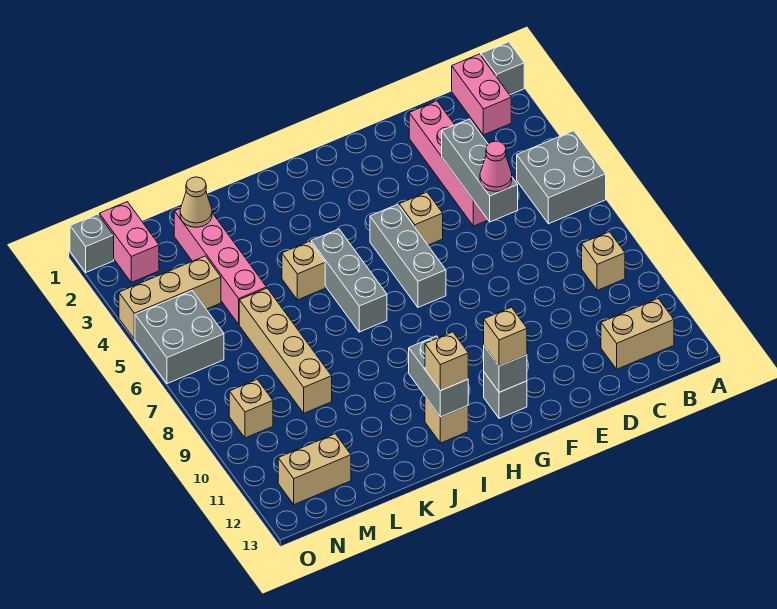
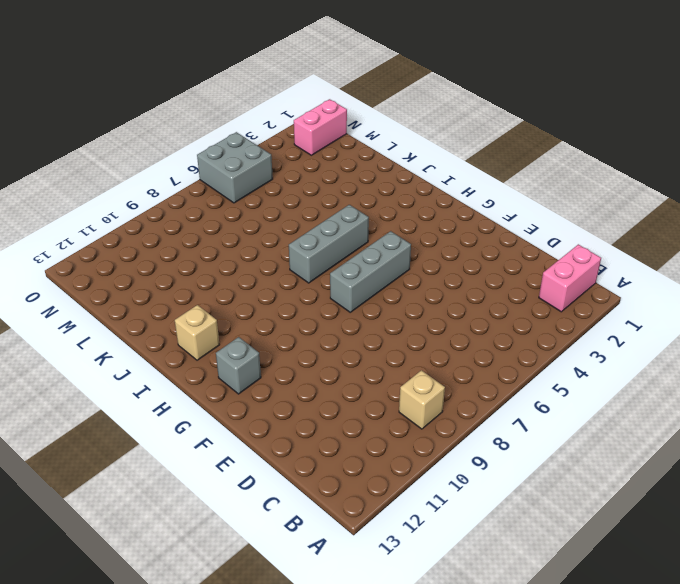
none -> grey 1x1 brick [481,42,524,95]
none -> grey 2x2 brick [517,131,606,224]
none -> tan 1x2 brick [601,299,674,369]

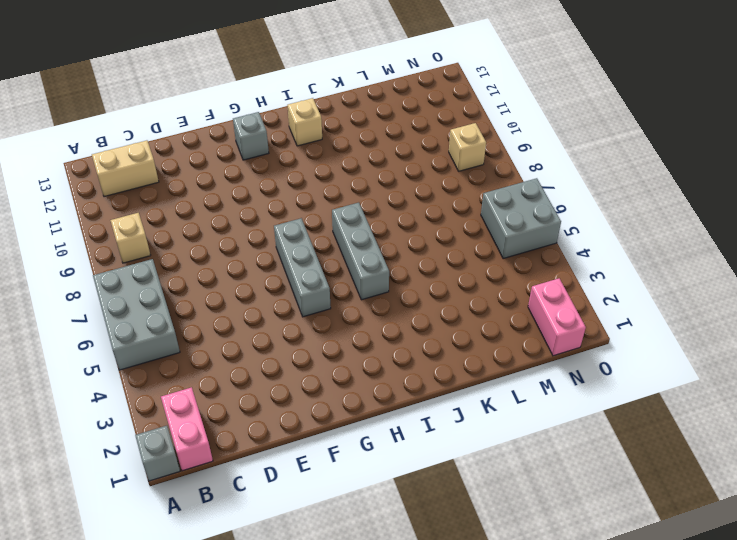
grey 2x3 brick [93,259,180,370] -> grey 2x2 brick [517,131,606,224]
none -> pink 1x4 brick [409,101,488,226]
none -> tan 1x1 brick [399,192,443,245]
none -> tan 1x1 brick [282,241,325,300]

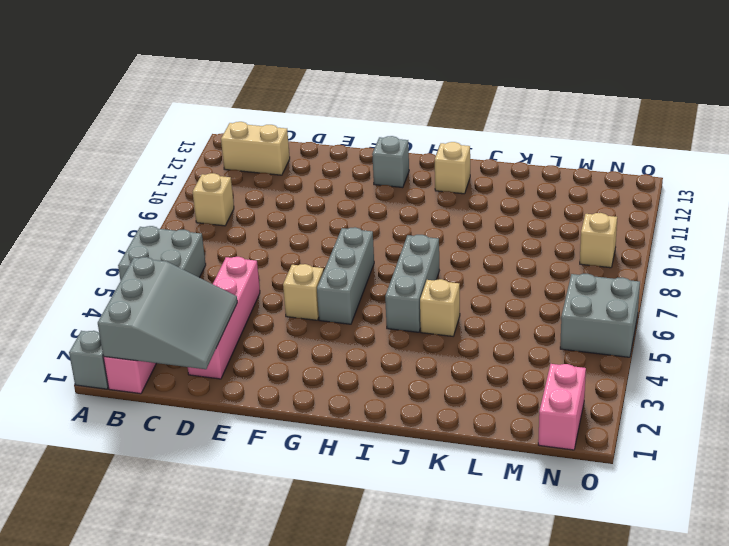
grey 3x3 slope [98,257,237,369] -> none
none -> pink 1x4 brick [174,209,267,324]
none -> tan 1x4 brick [239,288,332,413]
none -> tan 1x3 brick [119,256,221,339]

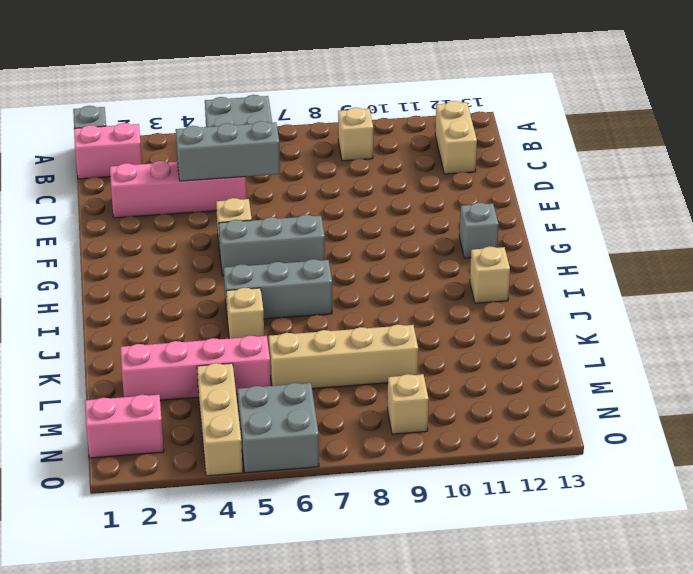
none -> tan 1x2 brick [278,434,351,504]
none -> grey 1x1 brick [70,214,114,272]
none -> grey 1x1 brick [484,346,527,392]

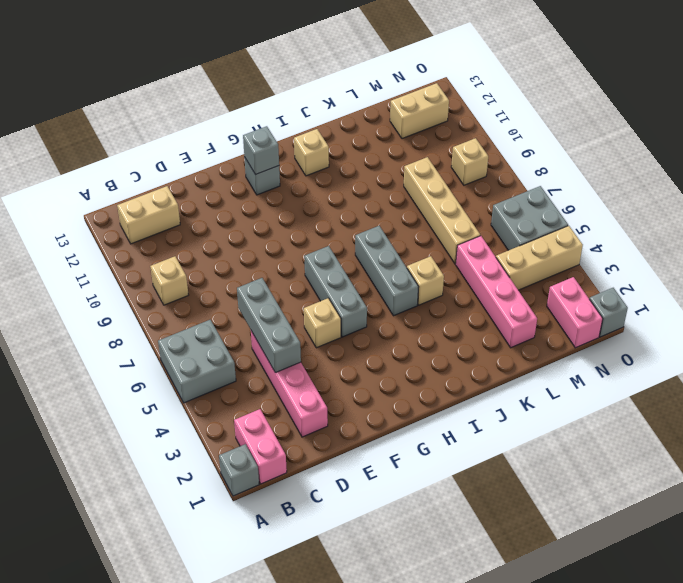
none -> grey 1x2 brick [409,336,468,417]
none -> tan 1x1 cone [180,177,212,227]
none -> pink 1x1 cone [480,141,512,191]

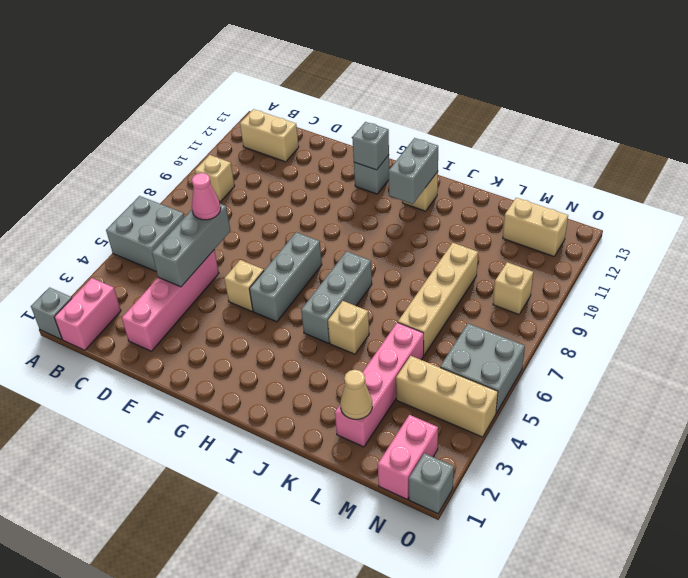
none -> tan 1x1 brick [484,307,527,366]
none -> tan 1x1 brick [425,332,468,391]

